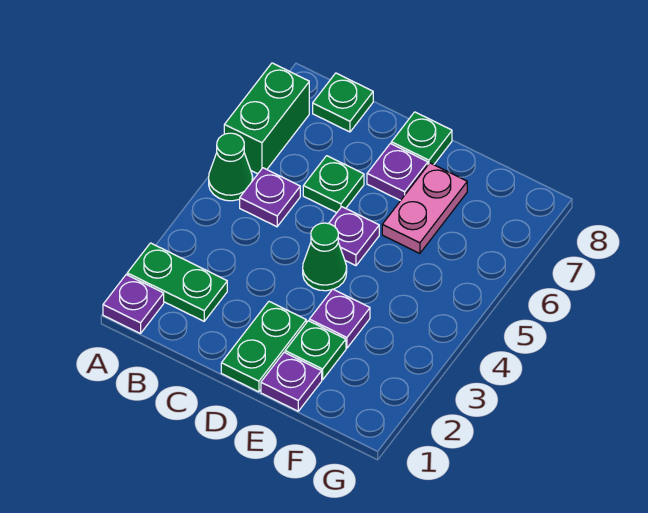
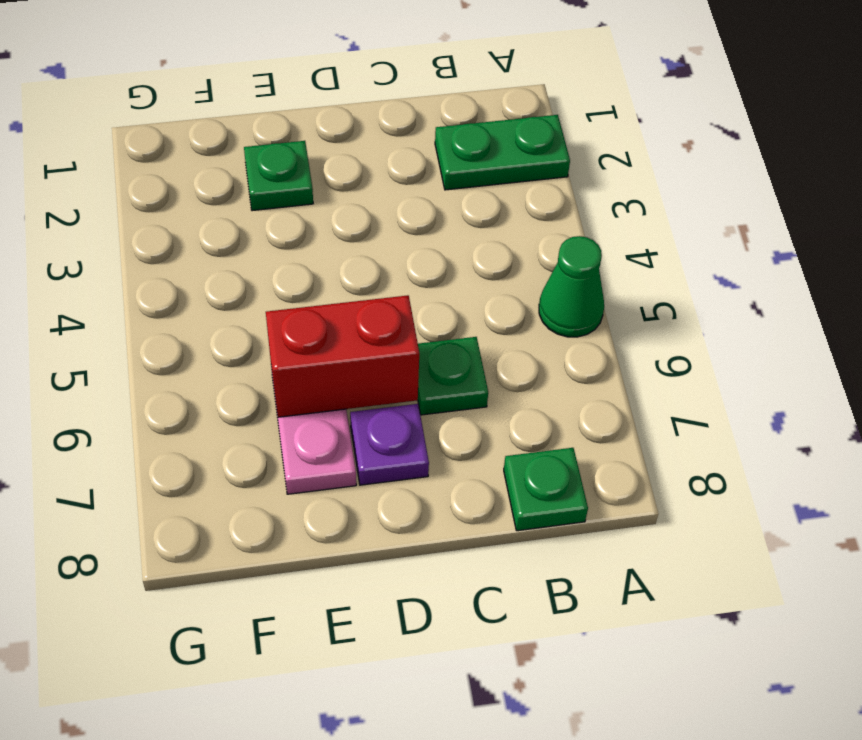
red 1x2 brick [266,295,419,417] -> none
none -> purple 1x1 plate [103,275,164,334]
none -> green 1x2 brick [224,63,309,174]
none -> purple 1x1 plate [240,168,300,227]

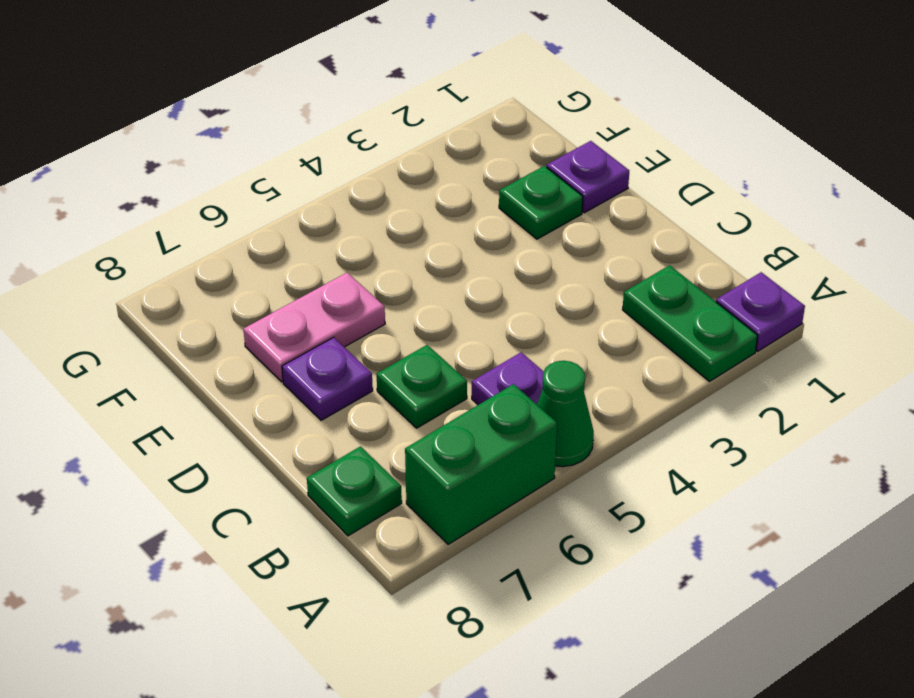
none -> green 1x2 plate [221,302,306,392]
none -> green 1x1 cone [303,223,347,291]
none -> purple 1x1 plate [329,207,379,266]

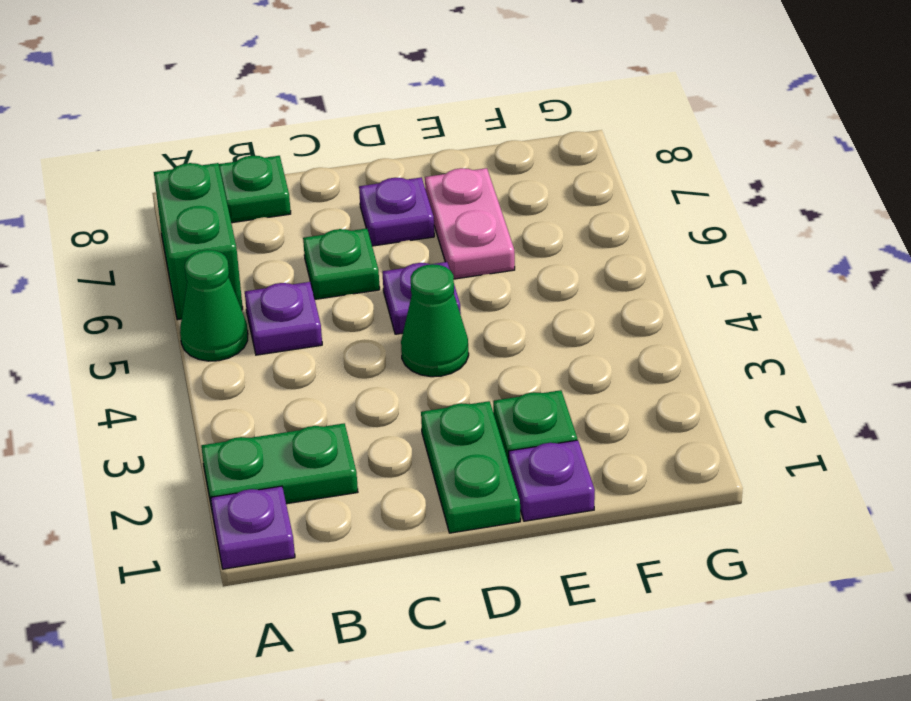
none -> green 1x1 plate [391,112,452,165]
none -> purple 1x1 plate [309,289,370,348]

